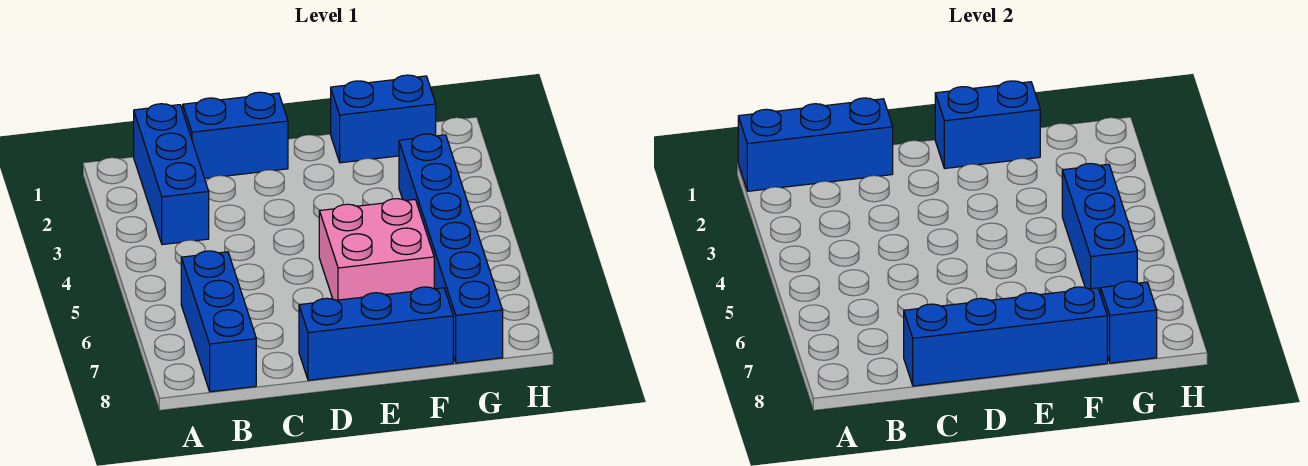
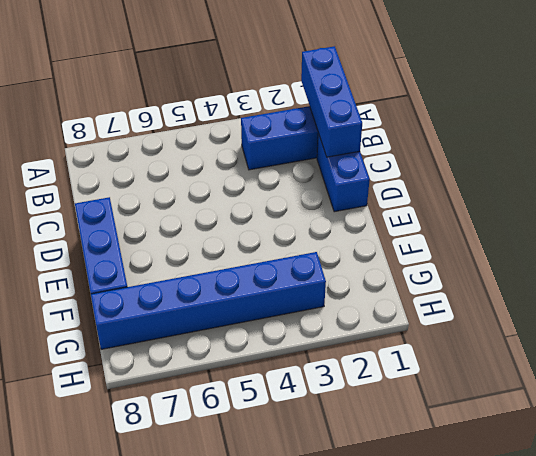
none -> blue 1x3 brick [181,251,256,392]
none -> pink 2x2 brick [319,199,434,300]
none -> blue 1x2 brick [331,75,436,163]

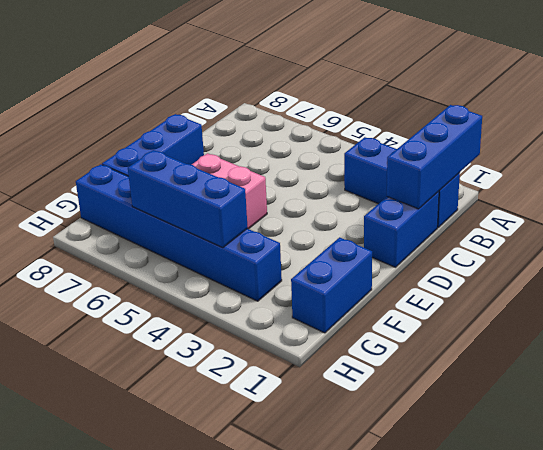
none -> blue 1x3 brick [181,251,256,392]
none -> blue 1x4 brick [904,287,1107,386]
none -> blue 1x2 brick [935,81,1040,168]

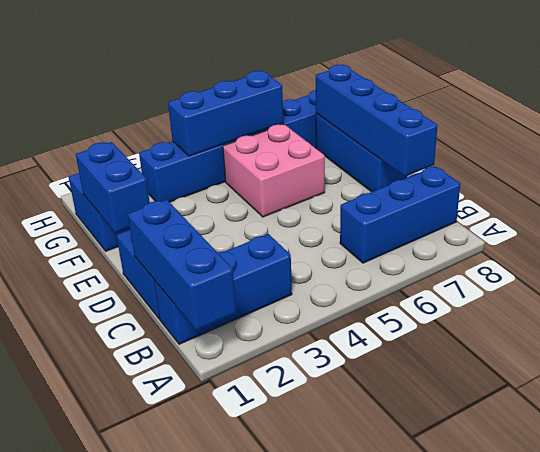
none -> blue 1x1 brick [1101,281,1157,363]

